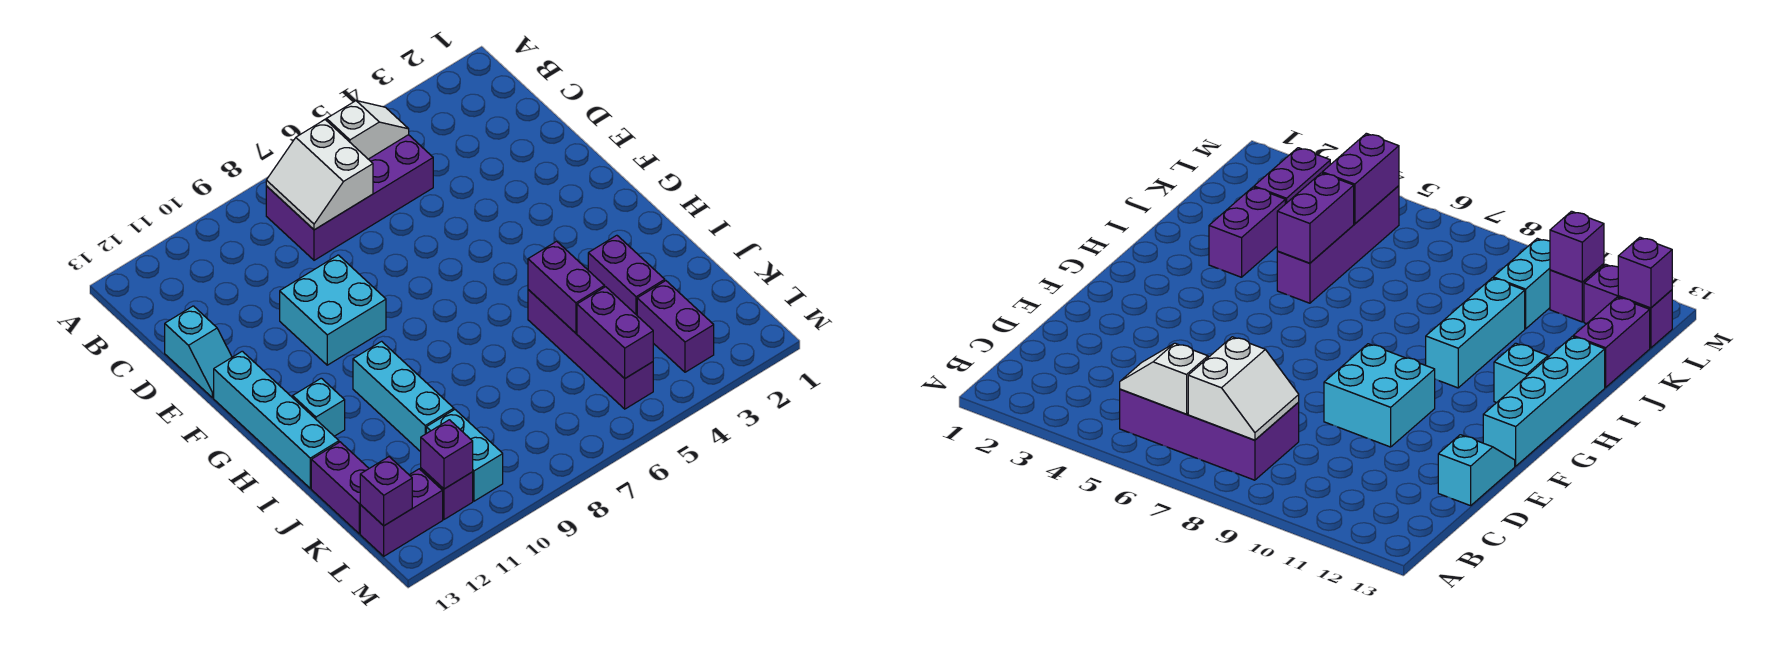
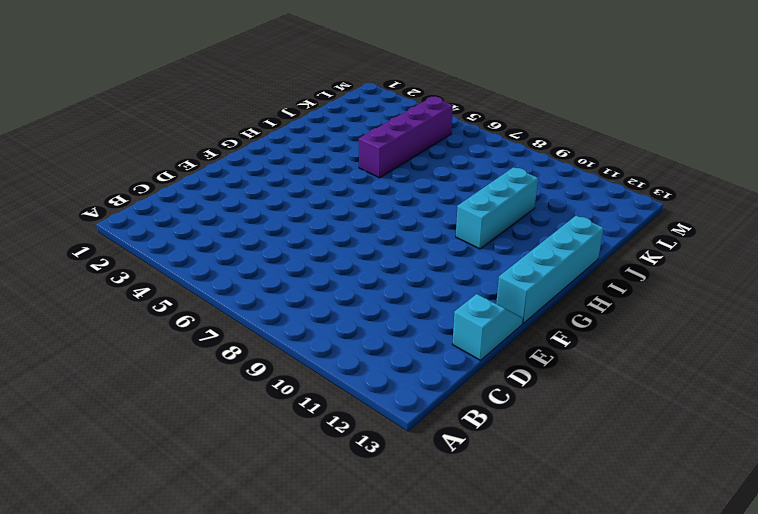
none -> purple 2x4 brick [266,135,433,260]
none -> cyan 2x2 brick [280,255,386,365]
none -> cyan 1x1 brick [293,378,345,436]

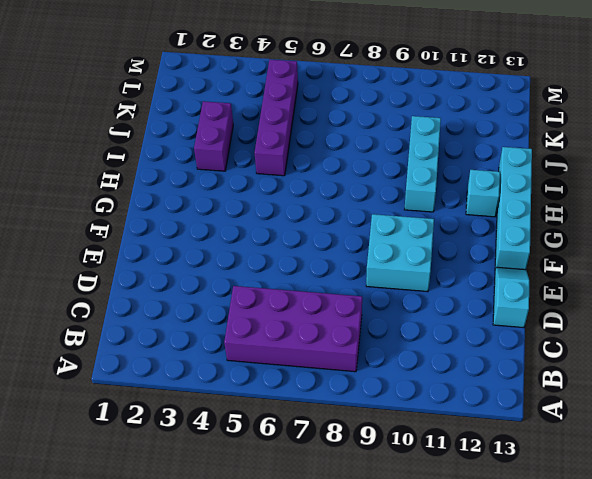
none -> purple 1x2 brick [311,442,369,534]
none -> purple 1x2 brick [637,281,714,372]
none -> cyan 1x2 brick [426,410,503,501]

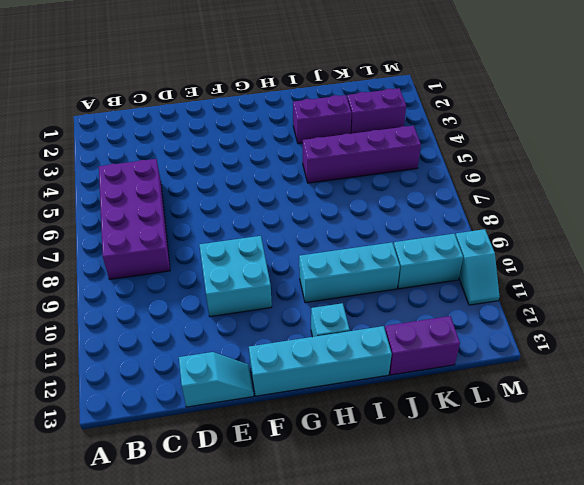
cyan 1x2 slope [455,229,500,305] -> none
none -> purple 1x1 brick [421,468,473,519]
none -> purple 1x2 brick [360,469,443,556]
none -> white 1x2 slope [327,101,409,159]

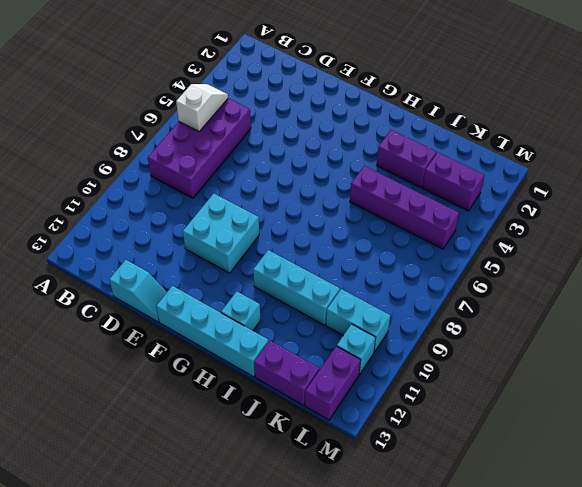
cyan 1x1 brick [337,324,376,374] -> purple 1x1 brick [421,468,473,519]
none -> white 2x2 slope [266,120,373,230]
none -> purple 1x2 brick [528,241,605,333]
none -> purple 1x2 brick [577,287,653,378]

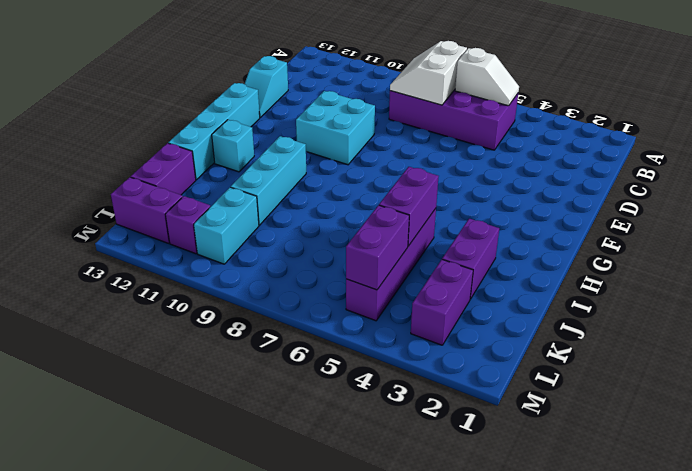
none -> purple 1x1 brick [421,420,473,489]
none -> purple 1x1 brick [360,457,412,526]

